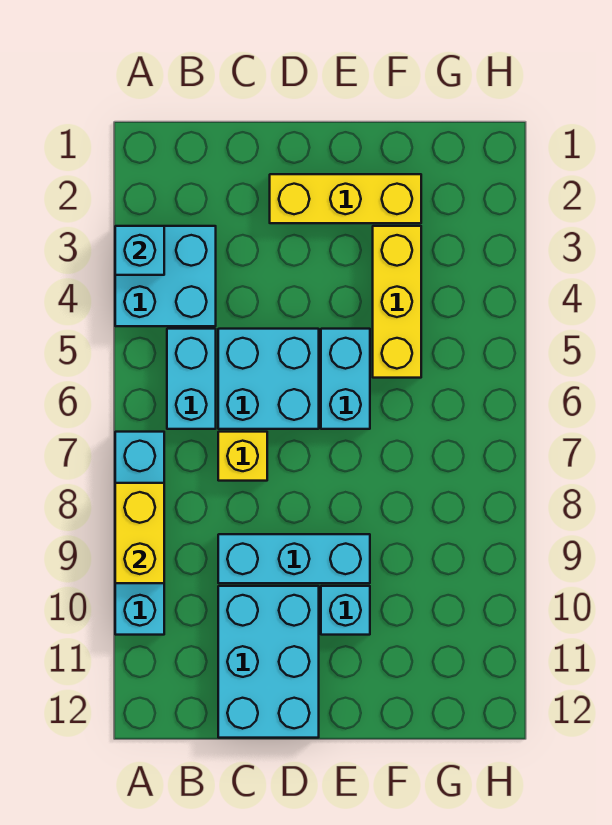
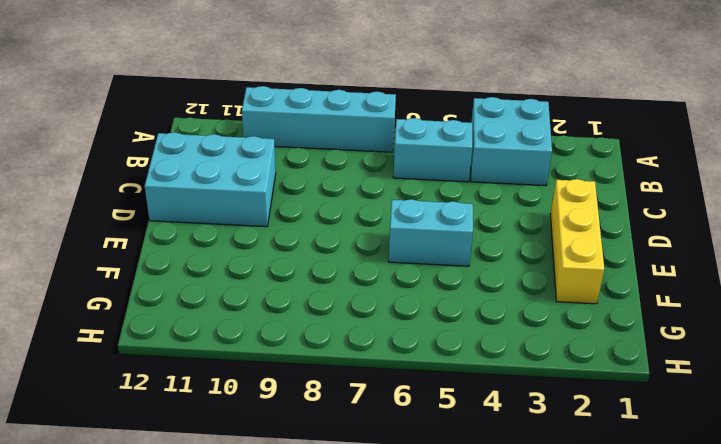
none -> cyan 2x2 brick [218,329,319,429]
none -> yellow 1x1 brick [218,432,267,481]
none -> cyan 1x3 brick [218,534,370,583]

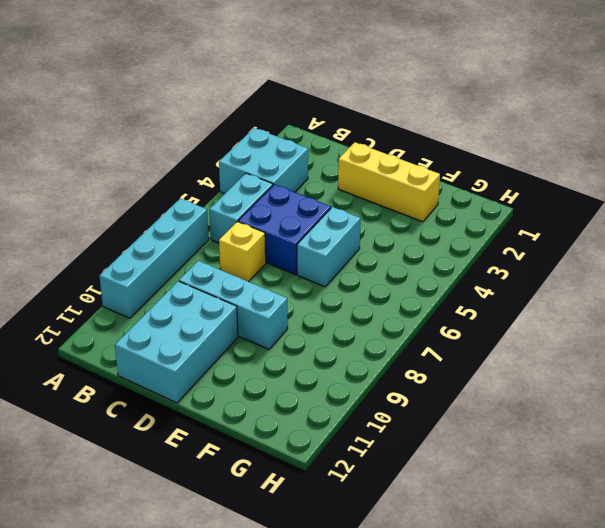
blue 2x2 brick [238,184,331,275] -> cyan 2x2 brick [218,329,319,429]
none -> cyan 1x1 brick [321,586,370,635]
none -> yellow 1x3 brick [373,226,421,378]
none -> cyan 1x1 brick [115,226,164,275]

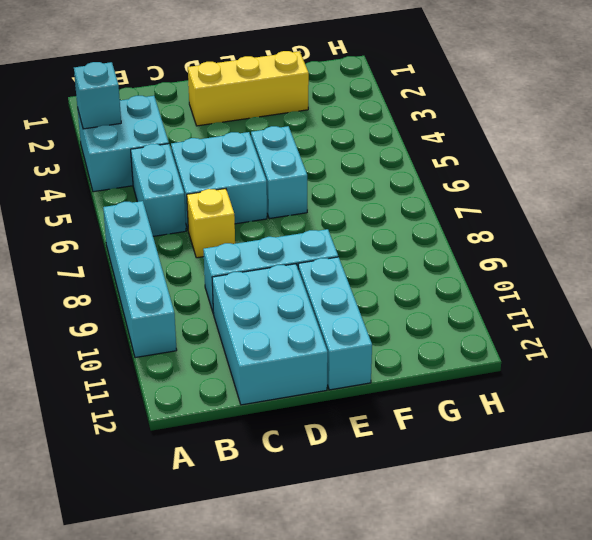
cyan 1x3 brick [298,257,372,390] -> cyan 1x1 brick [321,586,370,635]
none -> yellow 1x3 brick [373,226,421,378]
none -> yellow 1x2 brick [115,483,164,583]

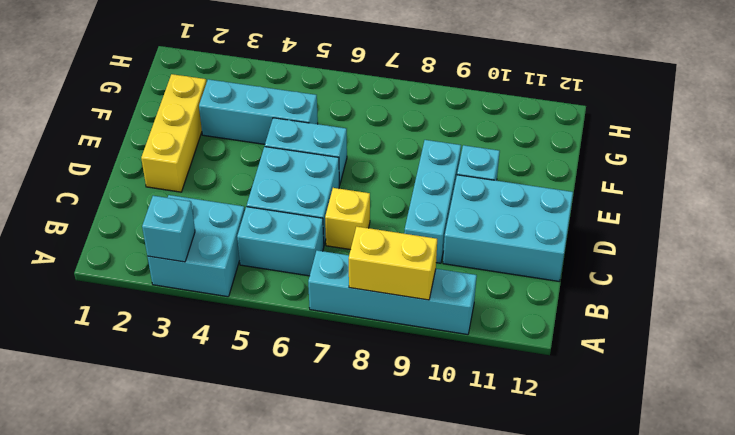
cyan 1x3 brick [199,79,318,144] -> yellow 1x3 brick [373,226,421,378]

